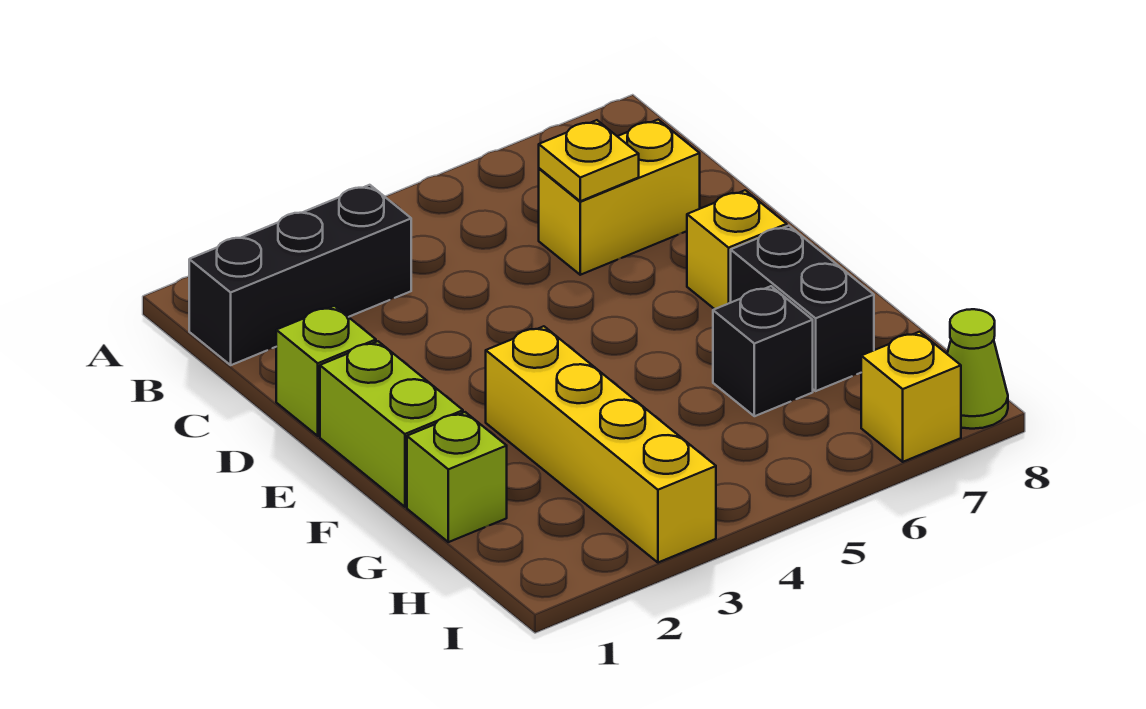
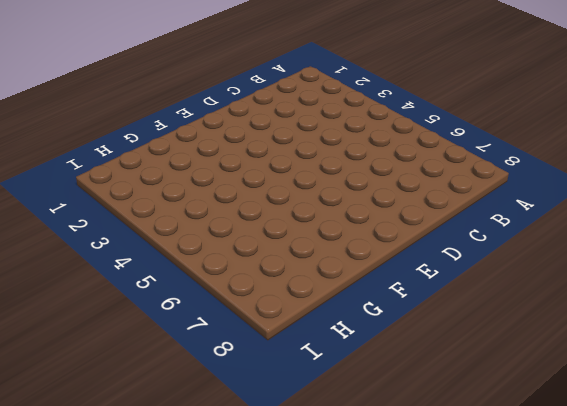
none -> black 1x3 brick [189,185,411,365]
none -> yellow 1x2 brick [539,120,700,275]
none -> lime 1x1 brick [276,306,376,436]

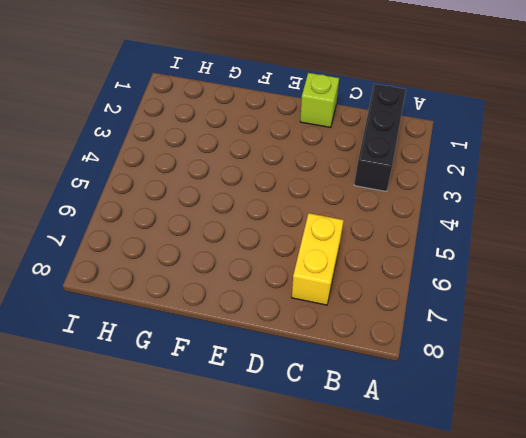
none -> lime 1x2 brick [320,341,463,507]
none -> yellow 1x1 brick [687,190,787,309]
none -> yellow 1x4 brick [486,326,716,563]

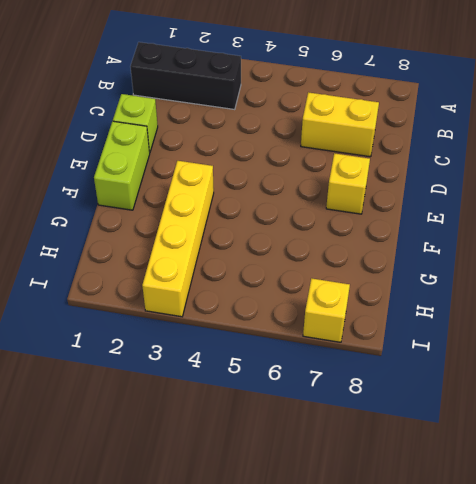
none -> black 1x2 brick [731,226,874,391]
none -> lime 1x1 brick [407,412,507,542]
none -> black 1x1 brick [713,286,813,416]

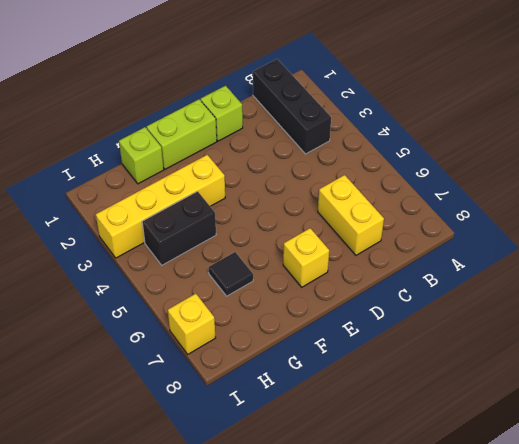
black 1x2 brick [142,191,216,265] -> black 1x2 brick moved to [731,226,874,391]
black 1x1 tile [209,252,253,296] -> black 1x1 brick [713,286,813,416]
none -> lime 1x1 cone [947,309,1008,429]
none -> yellow 1x1 plate [539,120,639,201]

